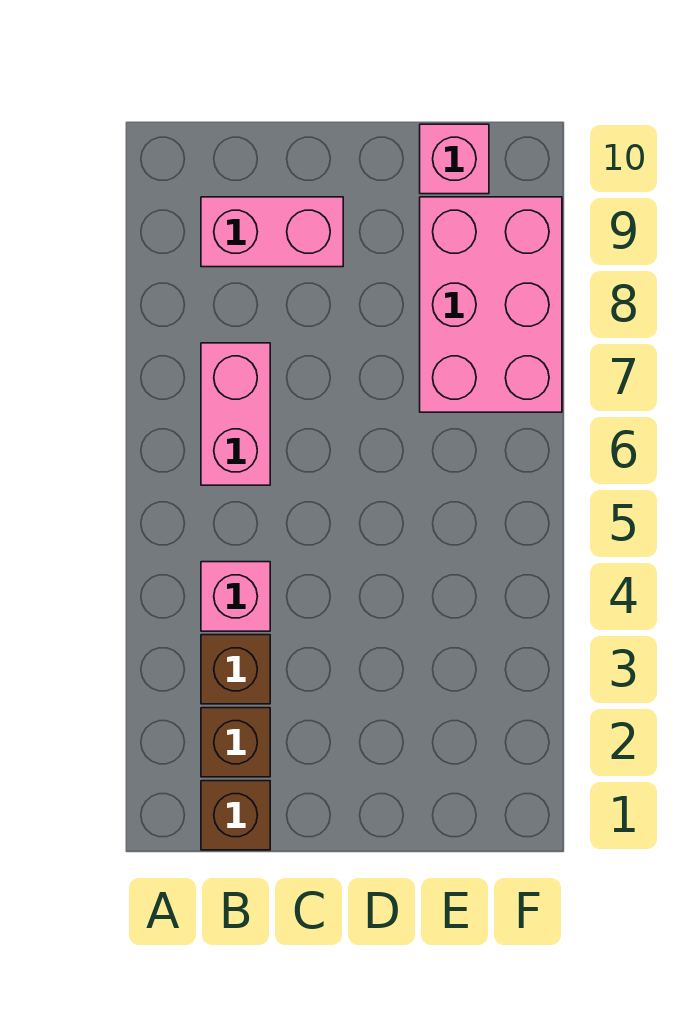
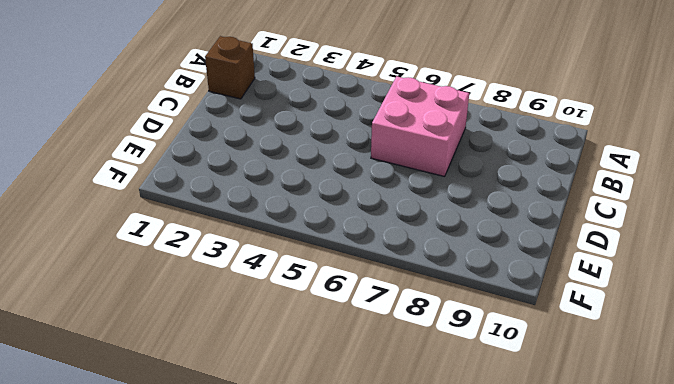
pink 2x2 brick [371,76,469,177] -> pink 1x2 brick [201,343,270,485]
none -> brown 1x1 brick [201,708,270,777]
none -> brown 1x1 brick [201,635,270,704]

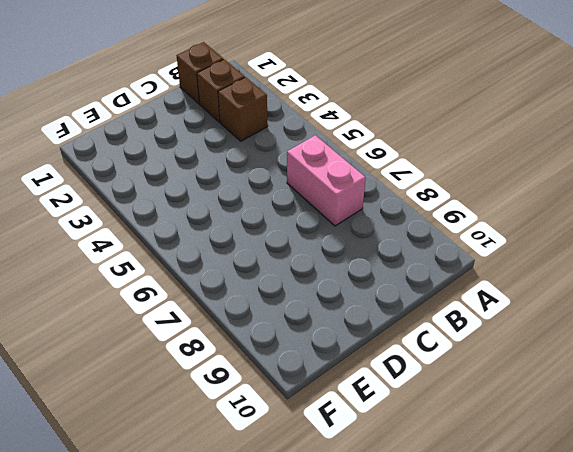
none -> pink 1x1 brick [201,562,270,631]
none -> pink 1x2 brick [201,197,343,267]

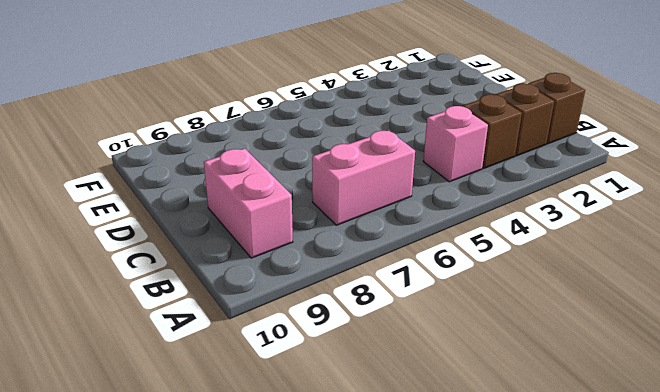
none -> pink 2x3 brick [420,197,562,412]
none -> pink 1x1 brick [420,124,489,194]

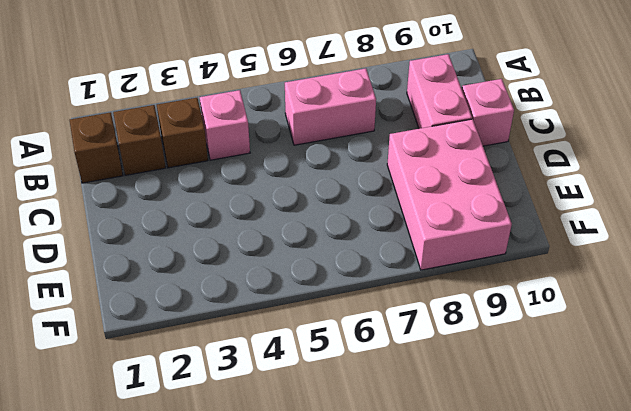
pink 1x1 brick [462,79,514,146] -> pink 1x1 brick moved to [420,124,489,194]
pink 2x3 brick [387,119,512,270] -> pink 2x3 brick turned to [420,197,562,412]

